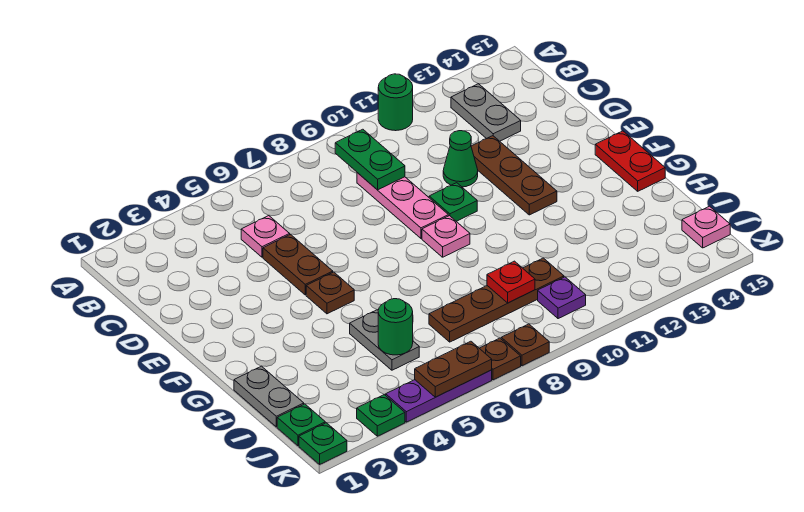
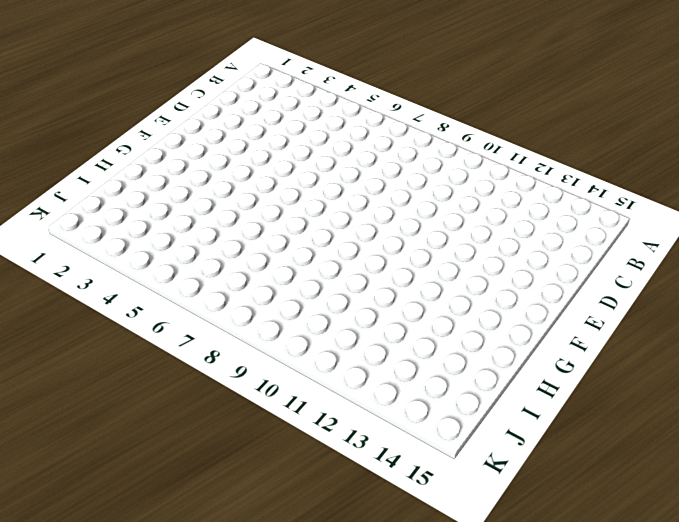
none -> green 1x1 round brick [378,74,413,131]
none -> grey 1x2 plate [451,84,521,141]
none -> pink 1x1 plate [241,215,290,257]

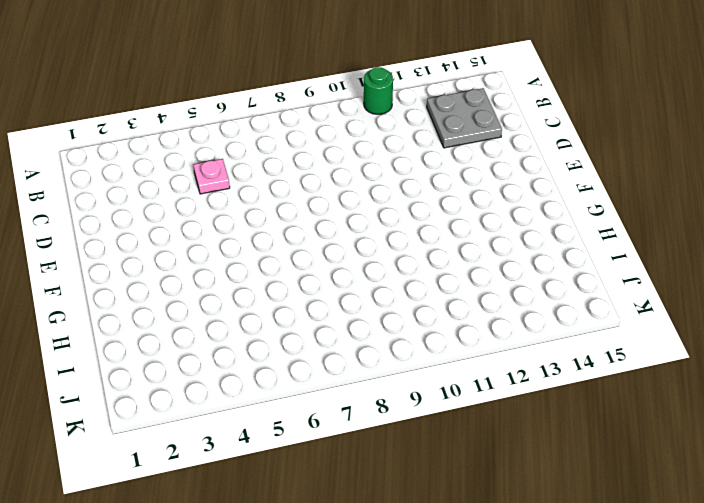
grey 2x2 plate [427,88,502,148] -> grey 1x2 plate [451,84,521,141]
none -> pink 1x3 plate [357,173,448,238]
none -> brown 1x2 plate [263,234,333,295]
none -> green 1x1 cone [443,131,478,187]

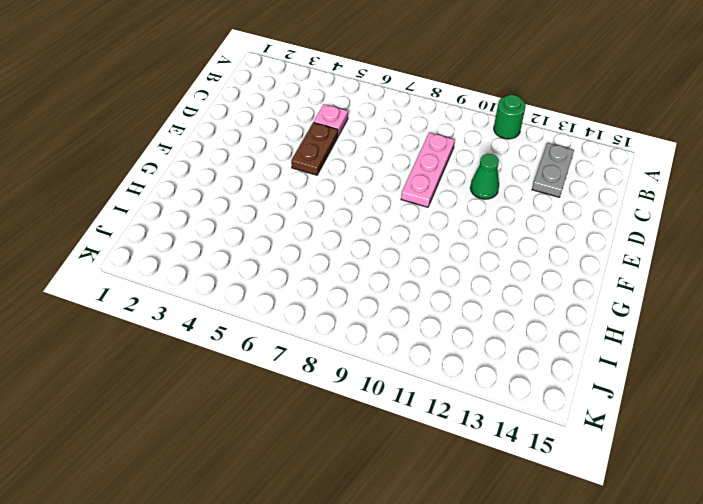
none -> brown 1x3 plate [471,136,557,215]
none -> green 1x1 plate [429,183,477,221]
none -> brown 1x1 plate [306,272,354,314]

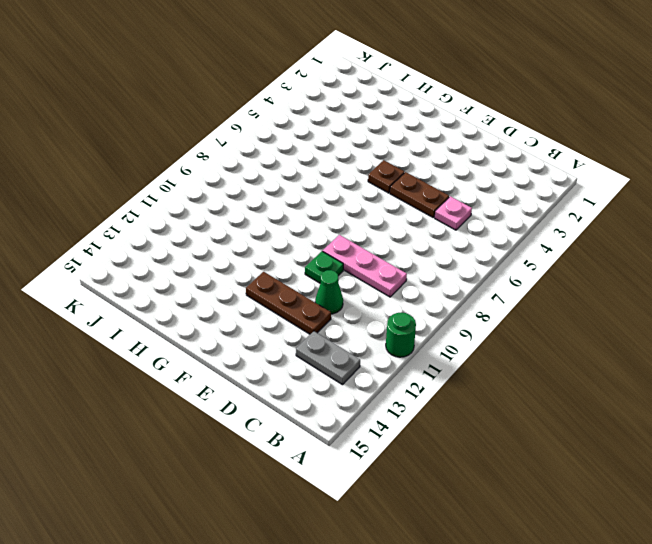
none -> pink 1x1 plate [422,216,470,257]
none -> red 1x2 plate [595,131,665,191]
none -> grey 1x2 plate [234,366,304,427]

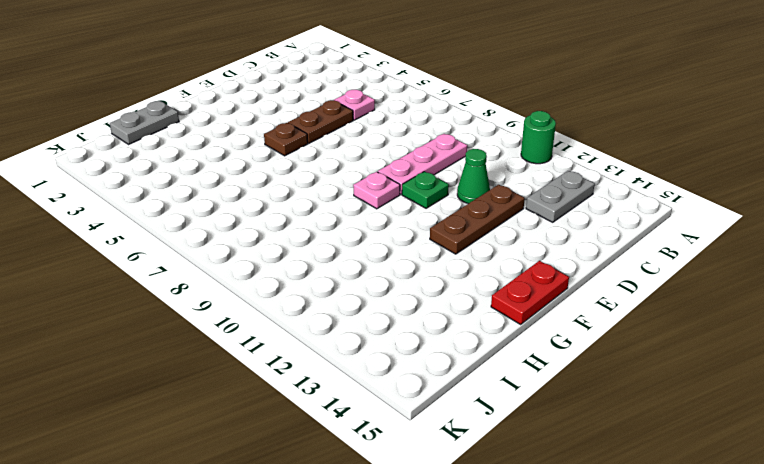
none -> grey 1x2 plate [350,310,419,370]
none -> brown 1x4 plate [429,258,564,342]
none -> green 1x1 plate [277,404,325,446]

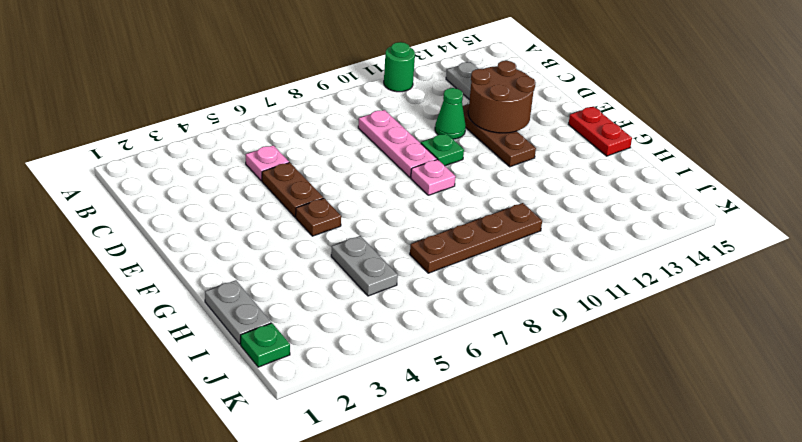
brown 2x2 round brick [468,61,535,133] -> none
none -> purple 1x1 plate [538,277,586,319]
none -> pink 1x1 plate [682,206,730,248]
none -> green 1x1 plate [299,423,347,464]

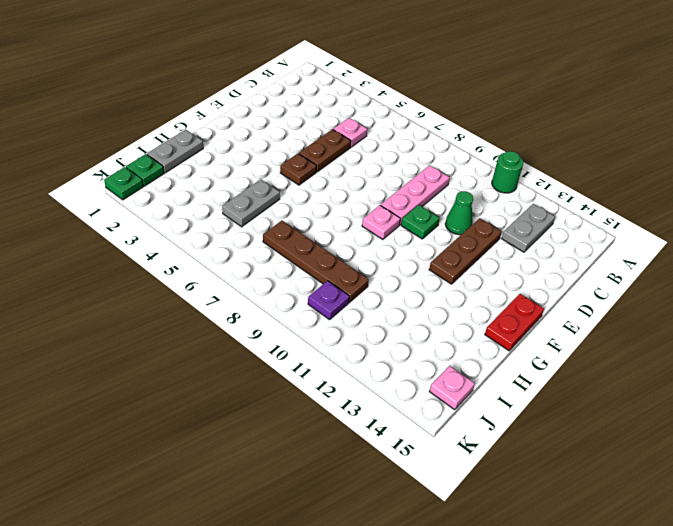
none -> green 1x1 plate [357,395,405,436]
none -> purple 1x3 plate [386,370,492,422]
none -> brown 1x1 plate [479,338,521,380]

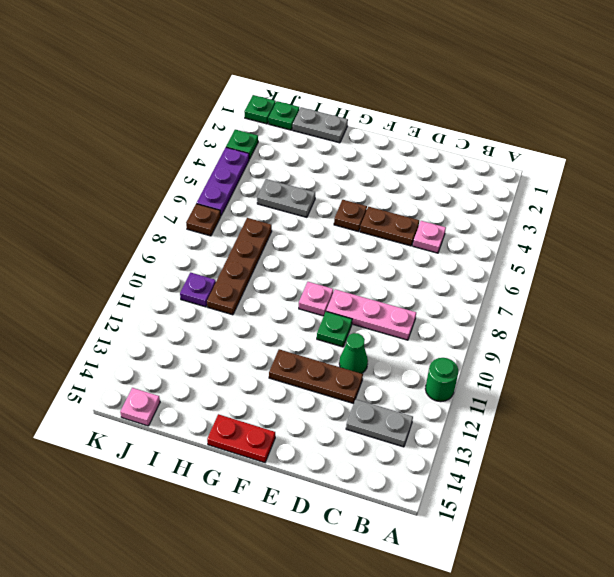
none -> brown 1x1 plate [501,324,549,366]
none -> green 1x2 plate [335,129,405,190]
none -> green 1x1 round brick [378,299,413,355]

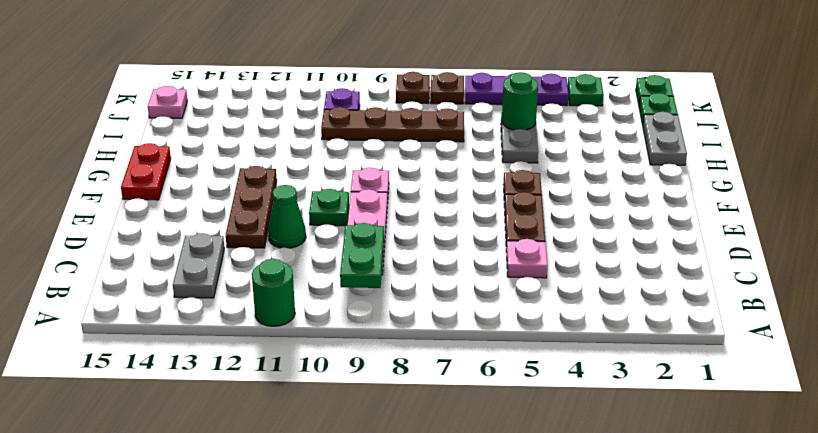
none -> red 1x1 plate [487,261,535,303]
none -> brown 1x2 plate [415,341,492,397]

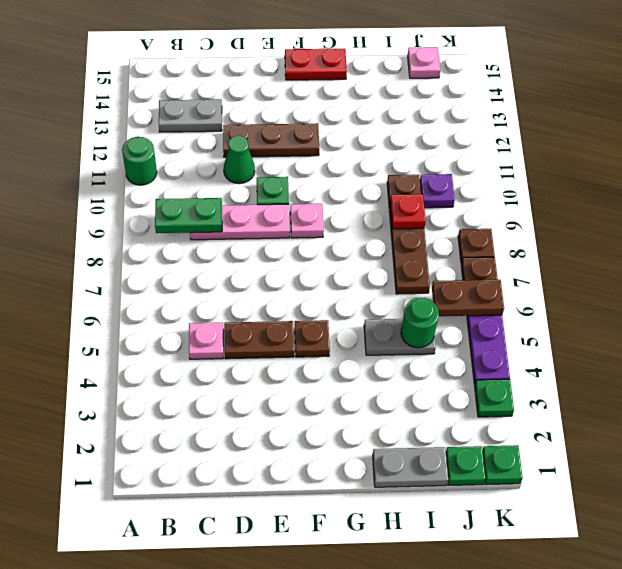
brown 1x2 plate [432,280,504,316] -> brown 1x2 plate turned to [415,341,492,397]

